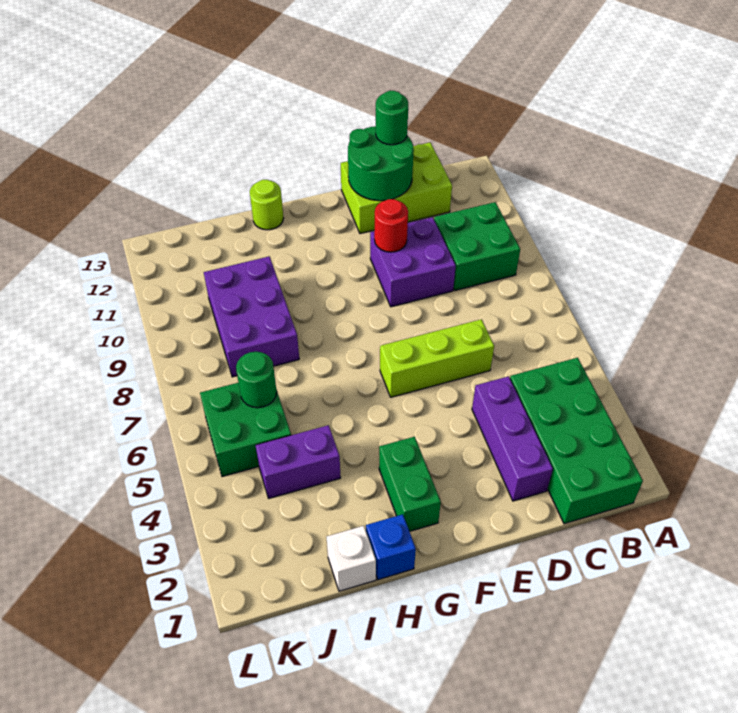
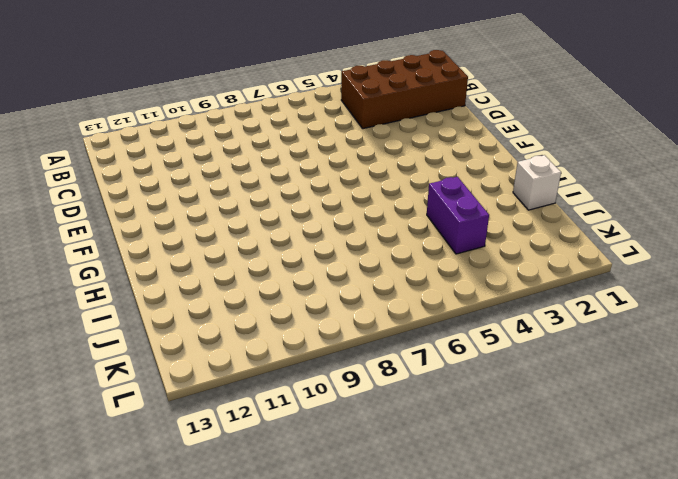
brown 2x4 brick [341,50,468,129] -> green 2x4 brick [510,358,643,524]
none -> green 2x2 brick [434,202,520,290]
none -> lime 2x3 brick [341,143,452,234]
none -> purple 1x3 brick [472,376,553,501]

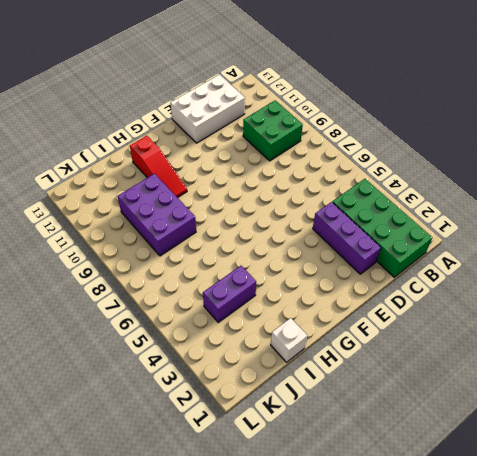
white 2x3 brick [171,75,245,143] -> lime 2x3 brick [341,143,452,234]
red 1x3 slope [130,136,187,198] -> none
none -> lime 1x3 brick [380,319,494,397]
none -> purple 2x2 brick [370,217,456,307]
none -> green 1x2 brick [379,437,441,531]

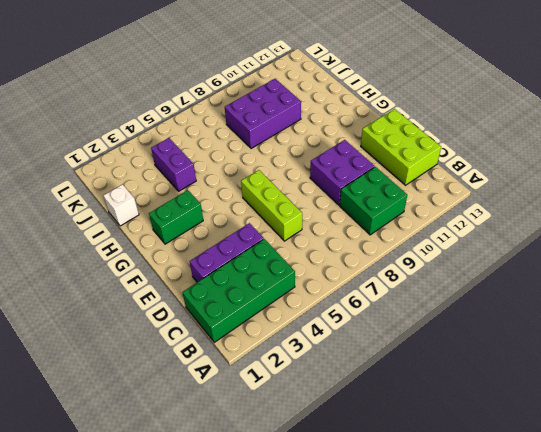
none -> blue 1x1 brick [366,514,416,580]
none -> lime 1x1 round brick [250,180,284,230]
none -> green 2x2 brick [200,383,291,477]

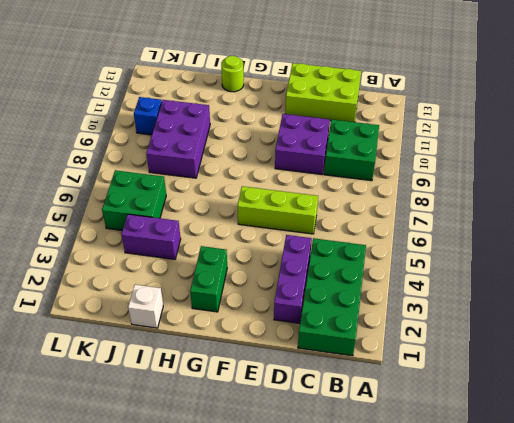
blue 1x1 brick [134,97,162,135] -> blue 1x1 brick moved to [366,514,416,580]
none -> green 2x2 round brick [348,126,414,201]
none -> red 1x1 round brick [374,199,408,252]
none -> green 1x1 round brick [236,352,277,408]

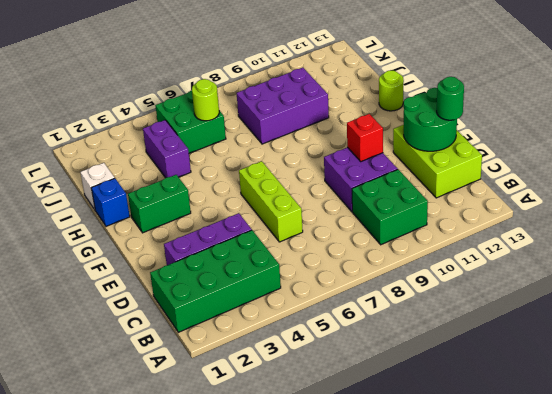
red 1x1 brick [347,114,383,161] -> red 1x1 round brick [374,199,408,252]
lime 1x1 round brick [192,79,219,121] -> green 1x1 round brick [236,352,277,408]

